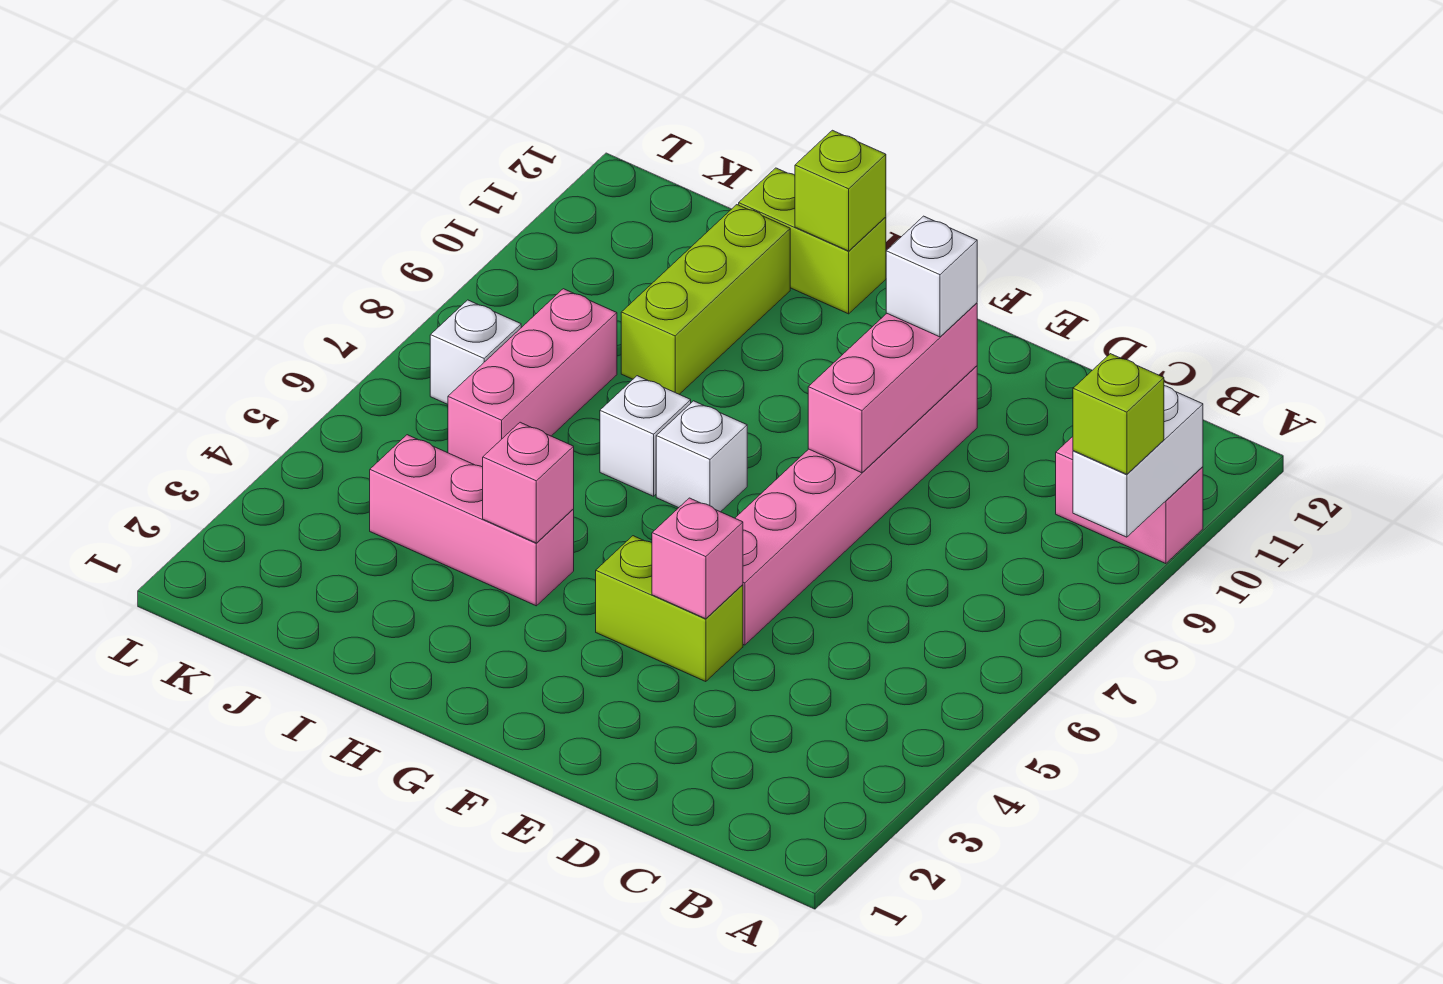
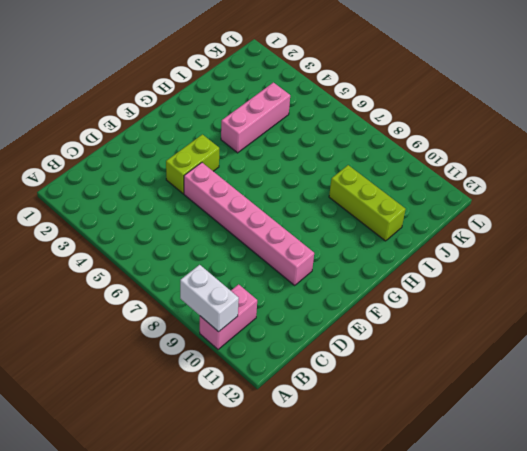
none -> white 1x1 brick [656,401,747,512]
none -> white 1x1 brick [600,376,691,496]
none -> lime 1x2 brick [739,168,886,314]

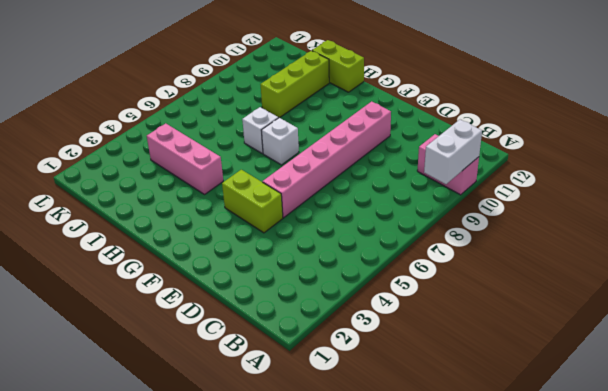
none -> pink 1x3 brick [448,289,617,467]
none -> white 1x1 brick [430,300,521,404]
none -> pink 1x1 brick [652,498,743,619]

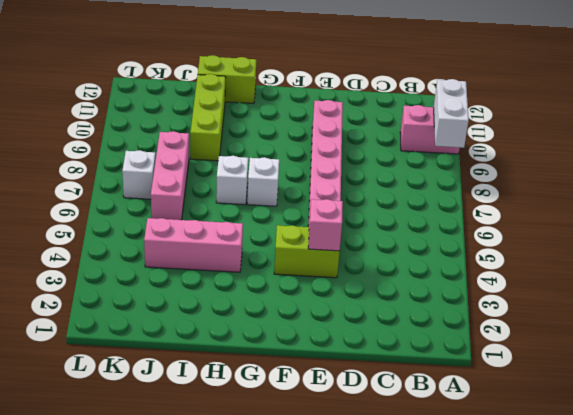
none -> pink 1x3 brick [808,303,977,473]
none -> pink 1x1 brick [483,422,574,543]
none -> lime 1x1 brick [795,130,886,251]

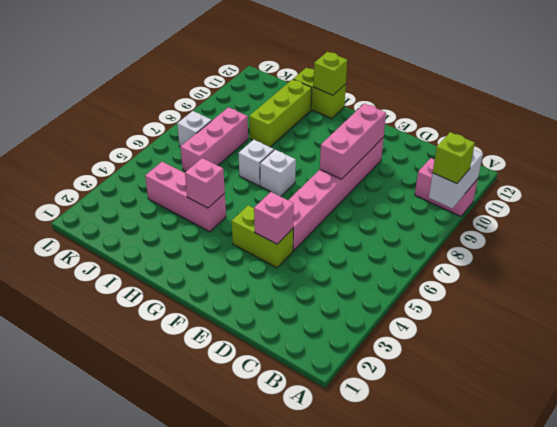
none -> white 1x1 brick [886,216,977,337]

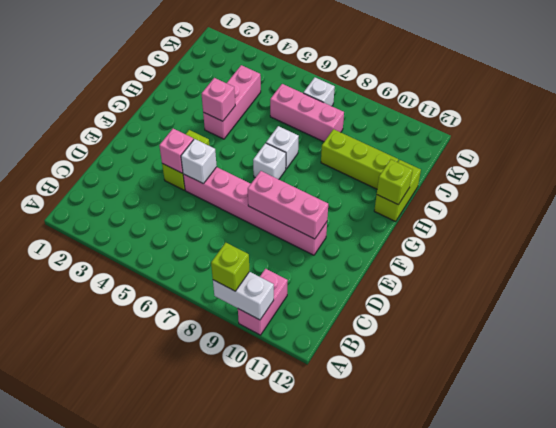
white 1x1 brick [181,139,217,184] -> white 1x1 brick moved to [886,216,977,337]

